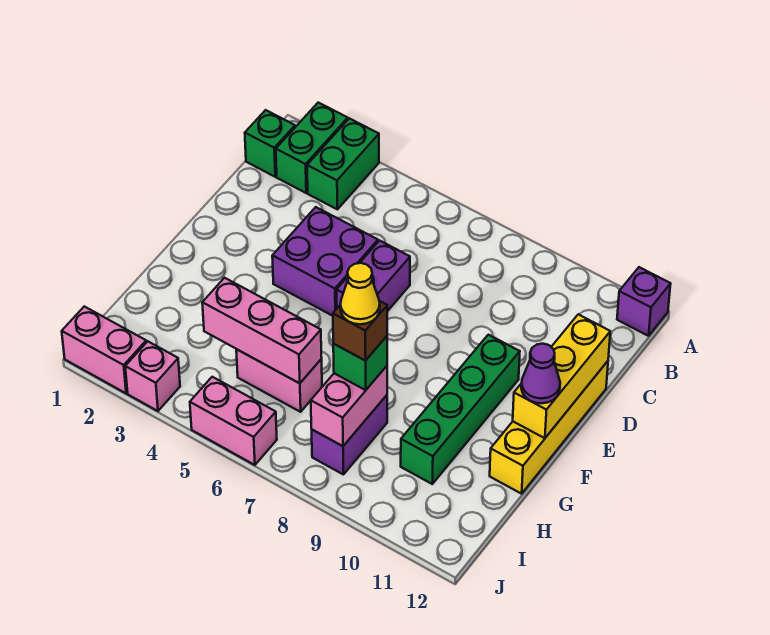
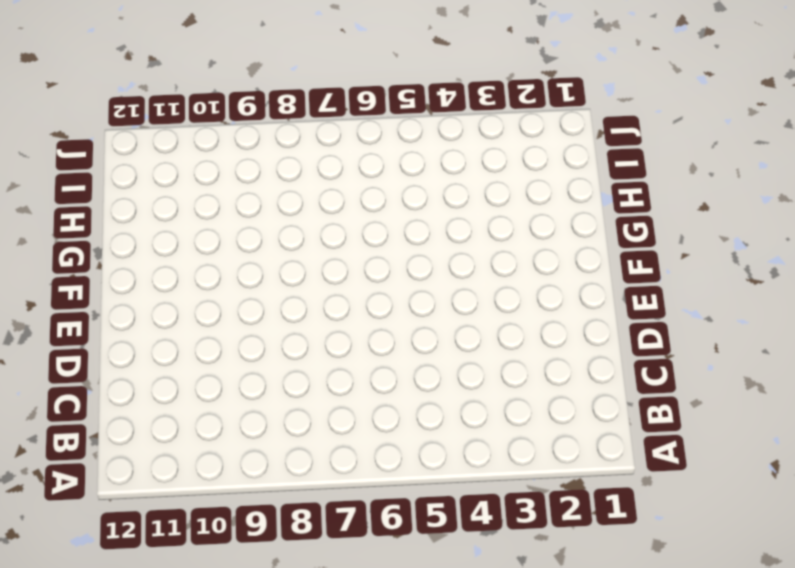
none -> green 1x2 brick [276,103,348,193]
none -> green 1x2 brick [307,118,379,209]
none -> purple 1x1 brick [617,267,671,336]

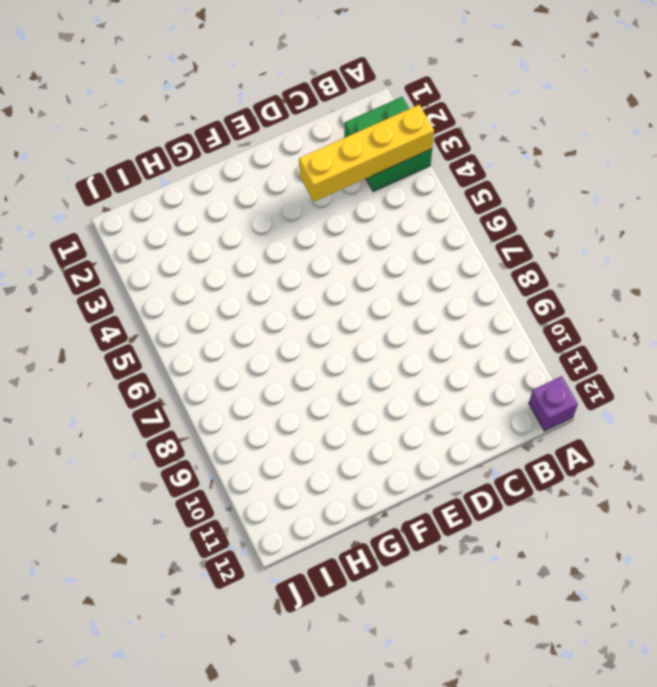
yellow 1x4 brick [299,105,434,202] -> yellow 1x4 brick moved to [490,361,608,494]
none -> green 1x1 brick [245,110,295,177]
none -> purple 2x2 brick [272,207,378,316]
none -> purple 1x2 brick [337,241,410,311]

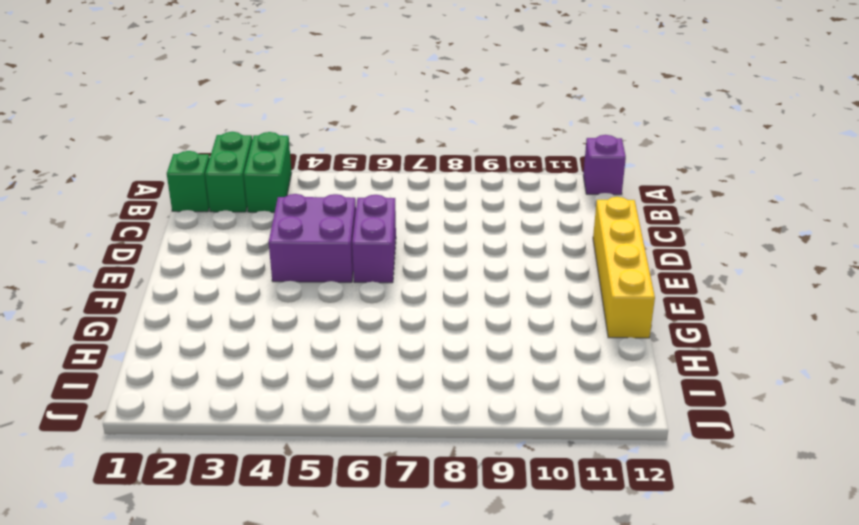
none -> green 1x4 brick [401,335,520,484]
none -> pink 1x2 brick [236,349,322,412]
none -> purple 1x2 brick [312,395,387,475]

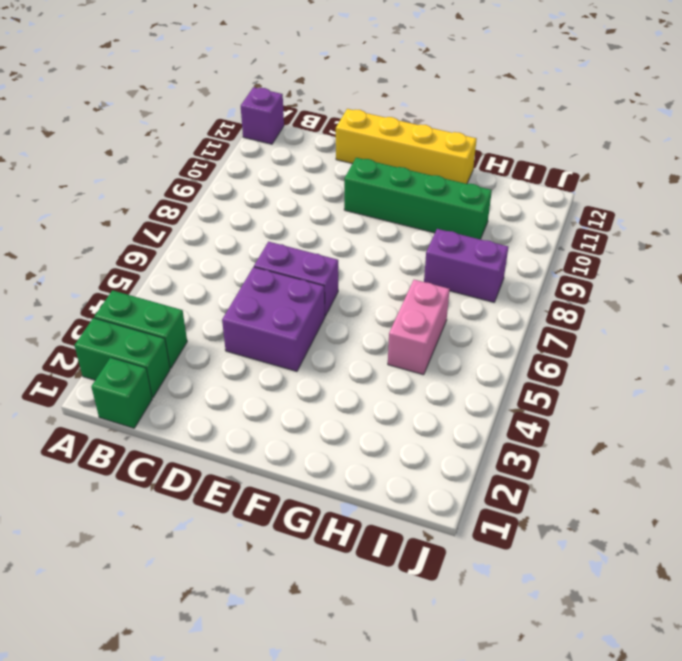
none -> pink 1x2 brick [62,306,146,393]
none -> pink 1x1 brick [125,341,180,411]
none -> pink 1x2 brick [190,377,277,465]

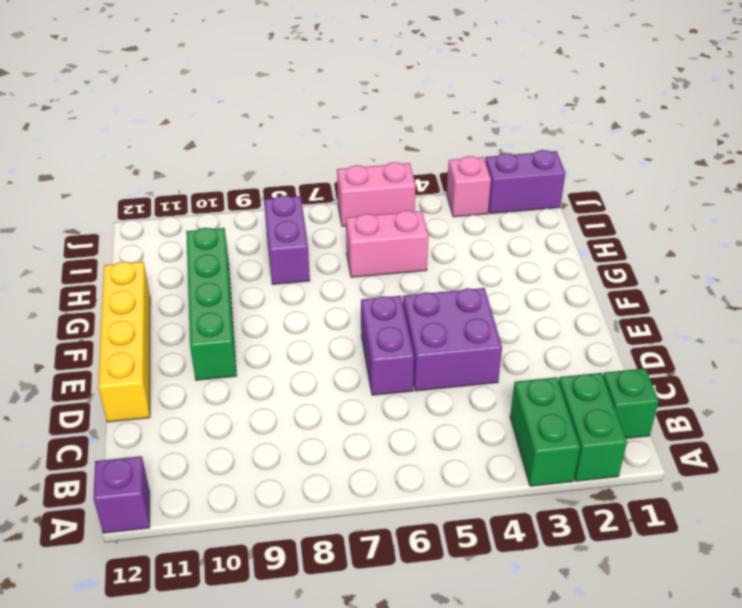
purple 1x2 brick [485,150,565,214] -> pink 1x2 brick [62,306,146,393]
none -> yellow 1x3 brick [513,314,610,438]
none -> pink 1x3 brick [202,278,322,383]
none -> pink 1x2 brick [311,366,387,446]

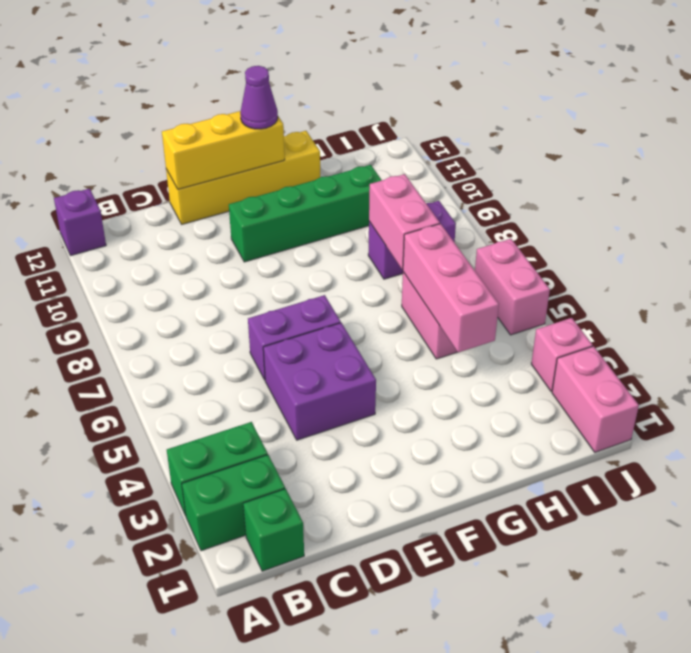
pink 1x2 brick [369,174,440,270] -> pink 1x2 brick turned to [311,366,387,446]
none -> green 1x1 brick [333,336,387,390]
none -> brown 1x1 brick [333,301,387,361]
none -> yellow 1x1 cone [340,263,380,324]

